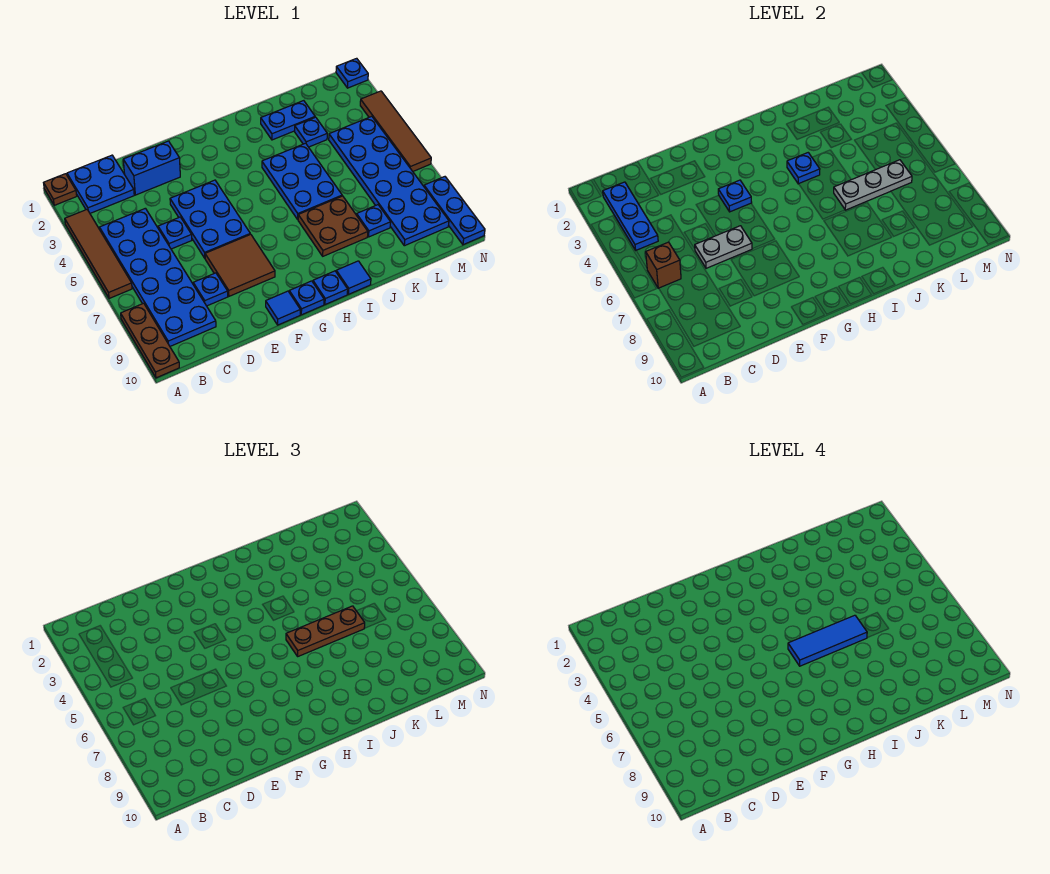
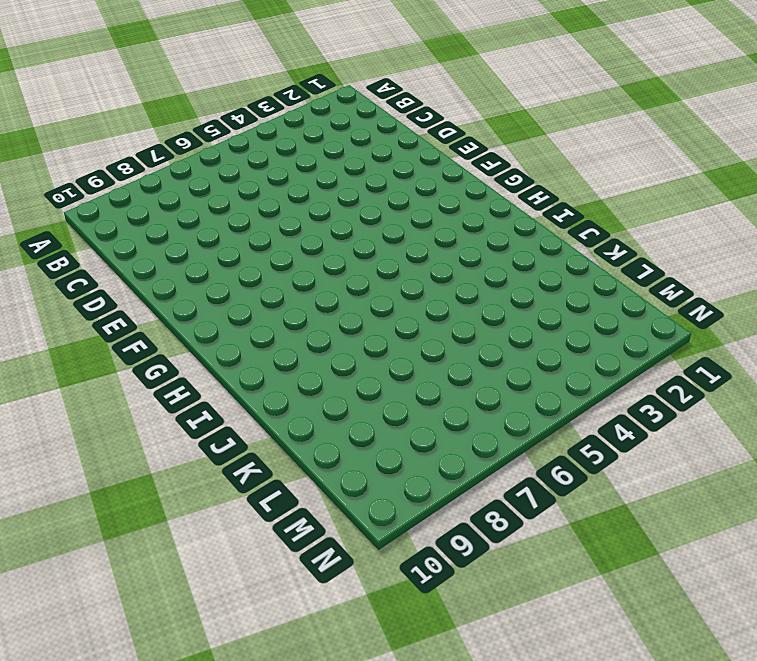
none -> brown 1x1 plate [44,174,77,205]
none -> brown 1x4 tile [65,210,132,299]
none -> brown 1x3 plate [121,303,179,378]
none -> blue 2x2 plate [67,155,134,213]

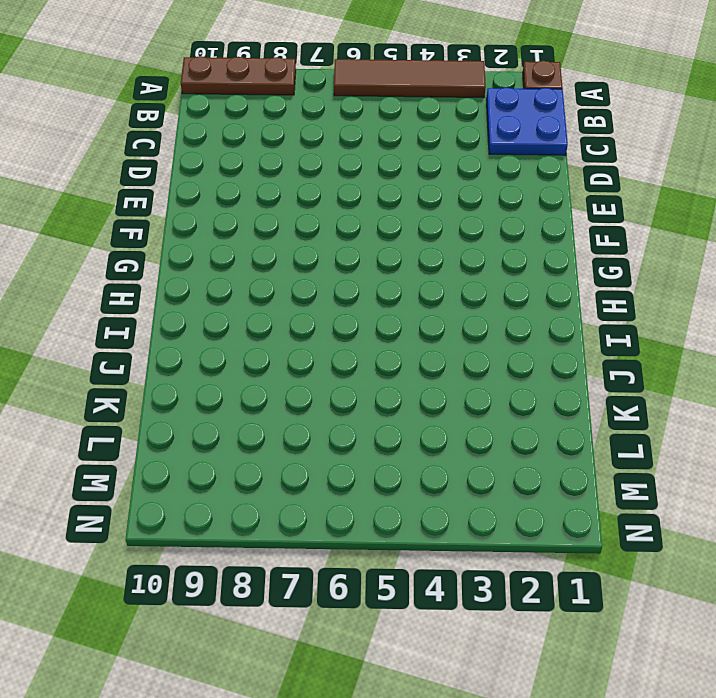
none -> blue 2x6 plate [100,208,216,346]
none -> blue 1x2 brick [123,141,180,195]
none -> blue 1x1 plate [158,217,192,249]
none -> blue 1x1 plate [193,273,228,306]

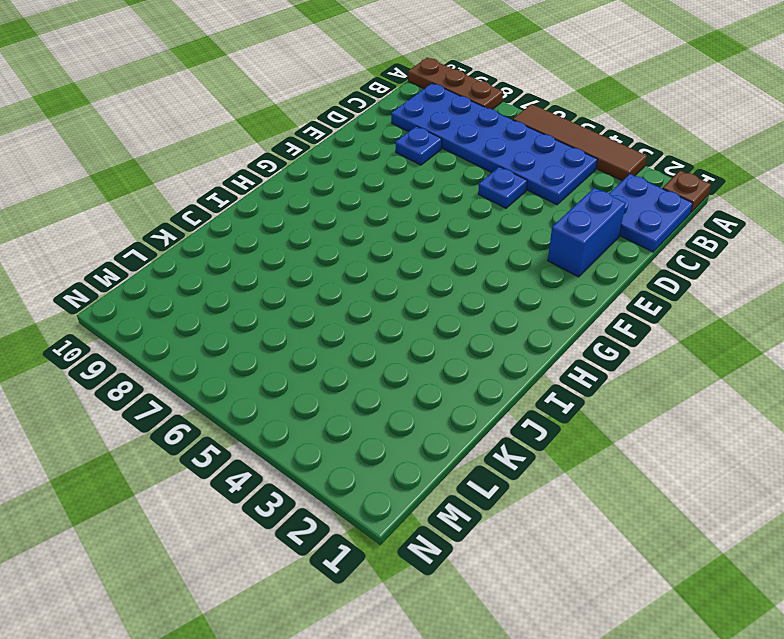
none -> blue 2x3 plate [170,180,250,258]
none -> brown 2x2 tile [205,234,275,296]
none -> blue 1x1 tile [266,291,300,325]
none -> blue 1x1 plate [289,281,324,315]

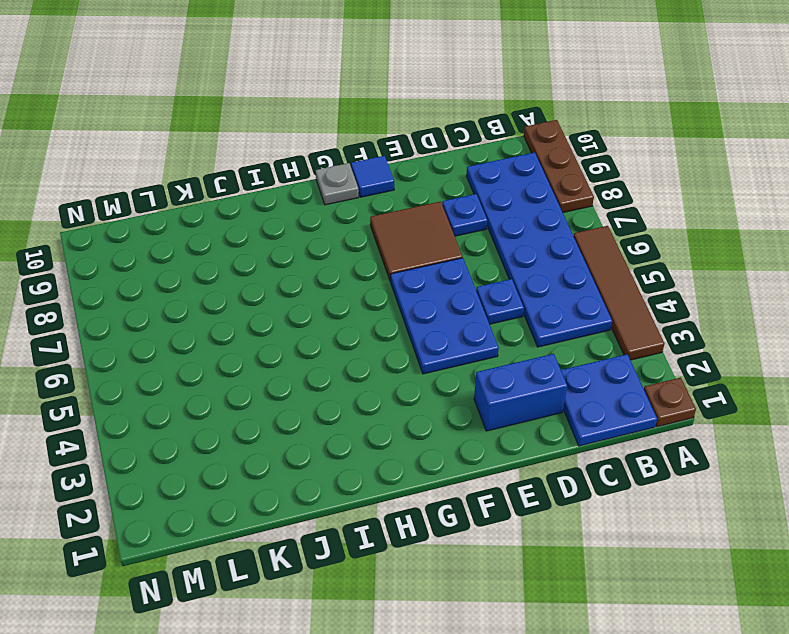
grey 1x1 plate [316,163,359,205] -> blue 1x1 plate [289,281,324,315]
none -> blue 1x1 plate [313,271,348,305]
none -> blue 2x3 plate [262,143,342,219]
none -> brown 2x2 plate [298,196,368,256]
none -> blue 1x1 tile [336,261,371,294]

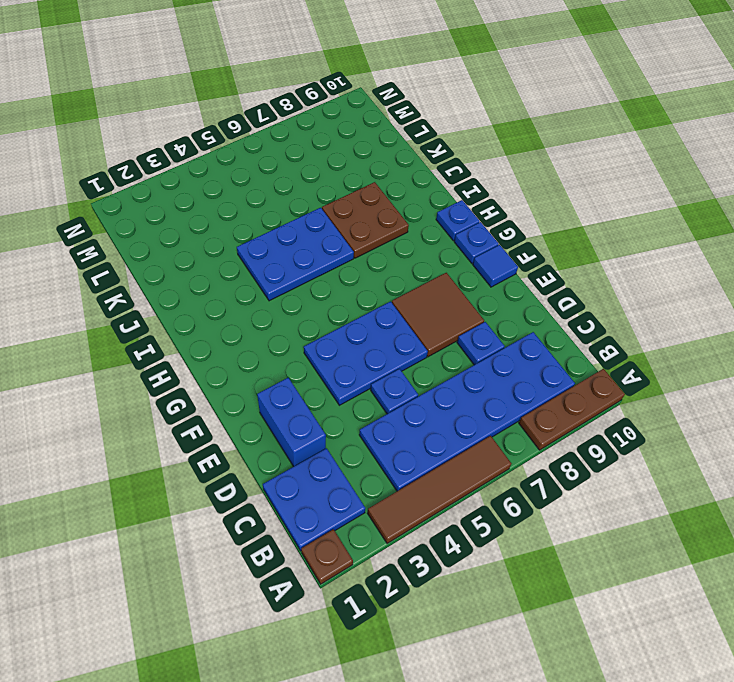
none -> blue 1x1 tile [336,261,371,294]
none -> blue 1x2 plate [261,101,315,140]
none -> blue 1x1 plate [295,117,327,147]
none -> blue 1x1 plate [357,205,391,237]

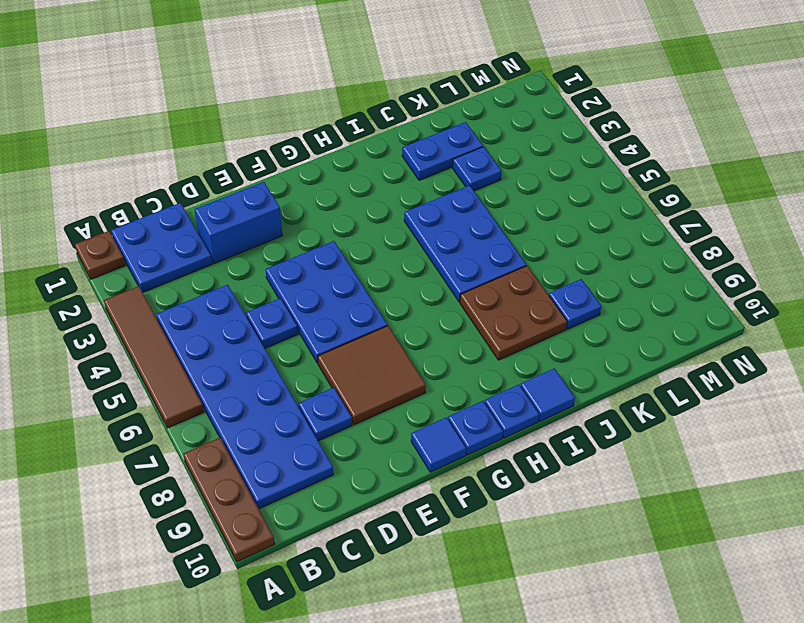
none -> blue 2x6 plate [329,116,449,246]
none -> blue 1x1 plate [336,58,368,88]
none -> brown 1x4 tile [360,91,431,171]
none -> blue 1x3 plate [424,177,485,245]

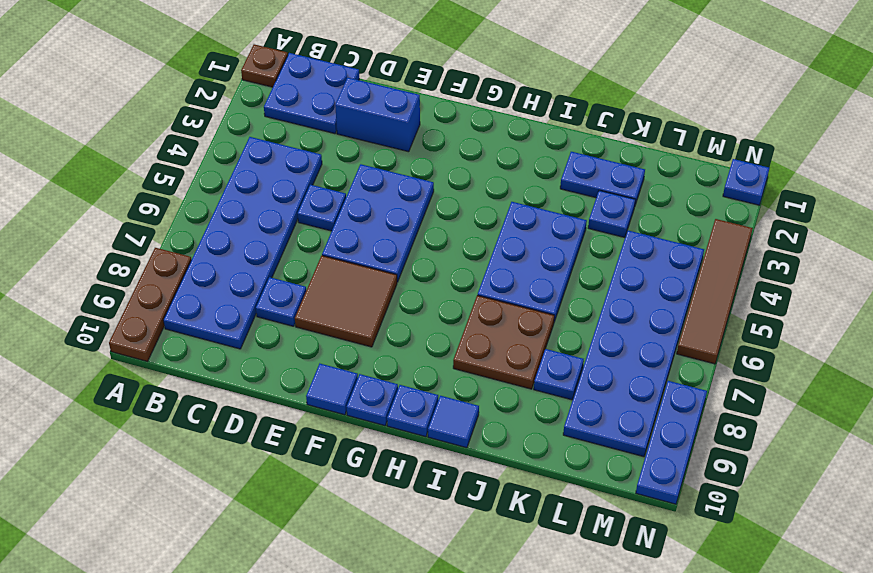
none -> brown 1x4 tile [65,210,132,299]
none -> blue 1x3 plate [603,182,658,250]
none -> brown 1x1 brick [646,242,681,288]
none -> grey 1x2 plate [695,226,752,268]

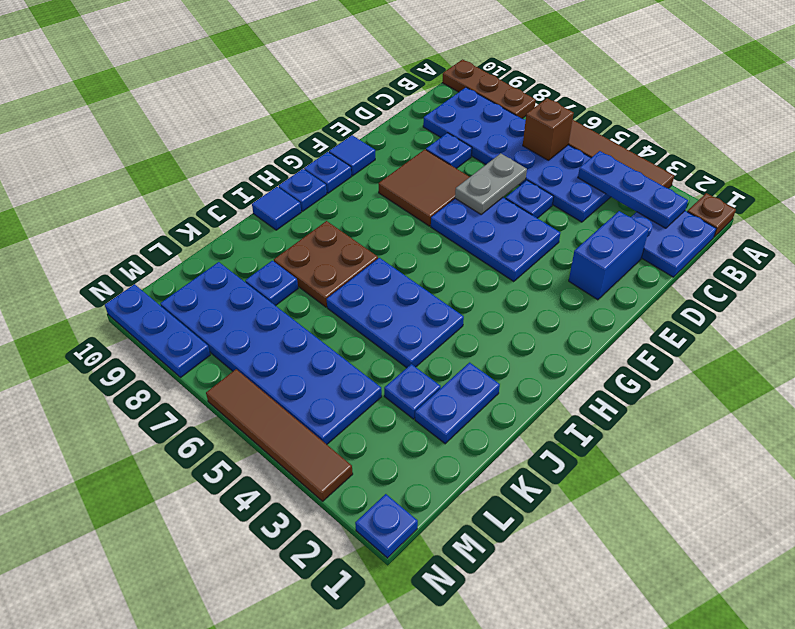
none -> blue 1x1 plate [718,180,752,212]
none -> blue 1x1 plate [787,153,820,184]
none -> grey 1x3 plate [834,160,912,210]
none -> brown 1x3 plate [286,606,365,656]

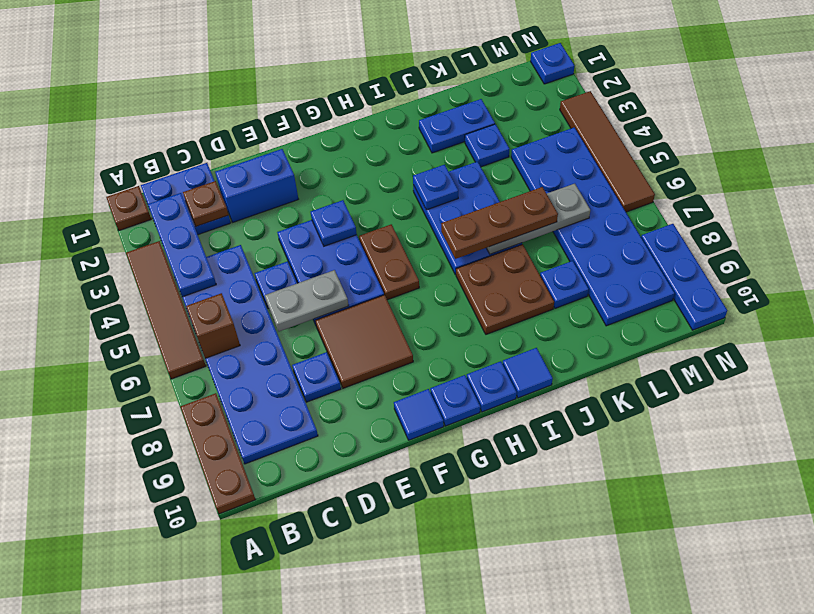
brown 1x1 plate [183,181,229,226] -> none
brown 1x2 plate [359,224,419,300] -> none
none -> blue 1x3 tile [788,615,867,666]

